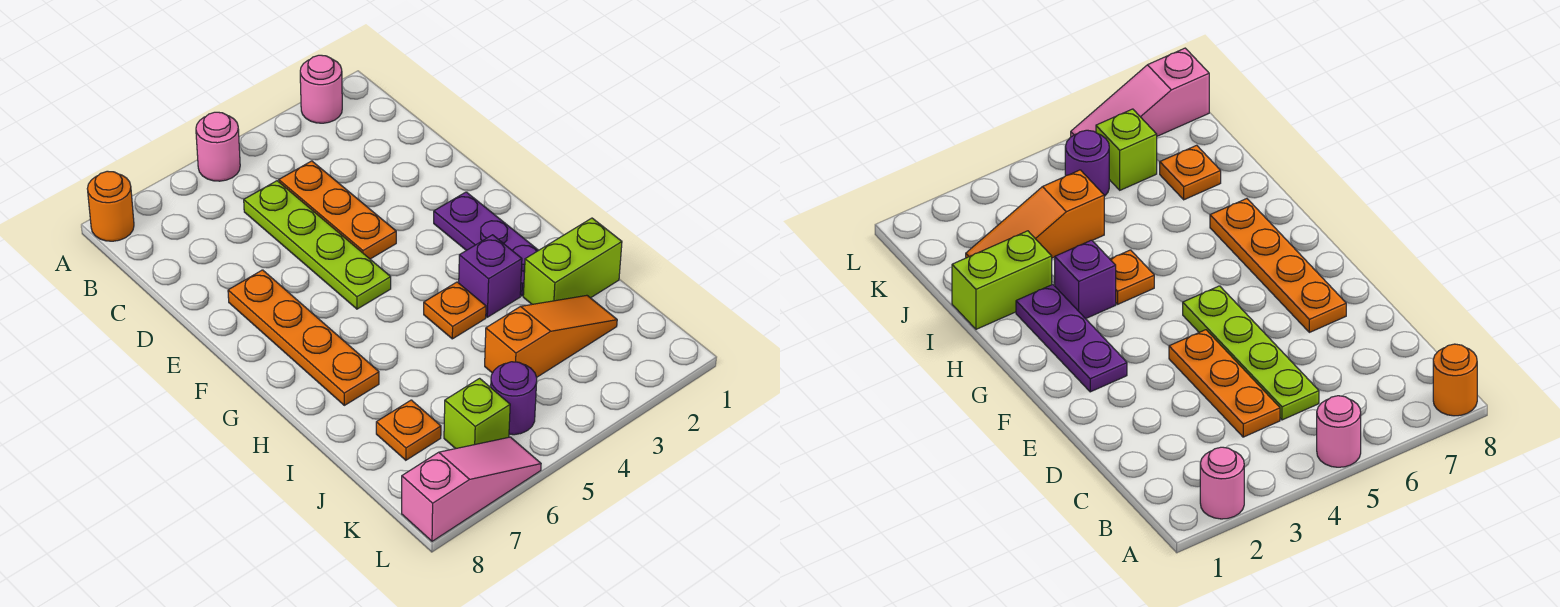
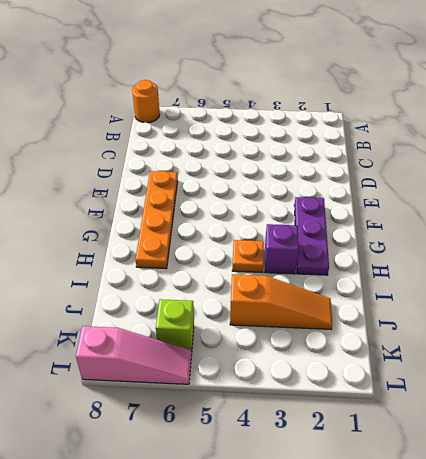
none -> pink 1x1 round brick [300,55,342,123]
none -> pink 1x1 round brick [196,112,240,181]
none -> orange 1x3 plate [279,161,396,259]

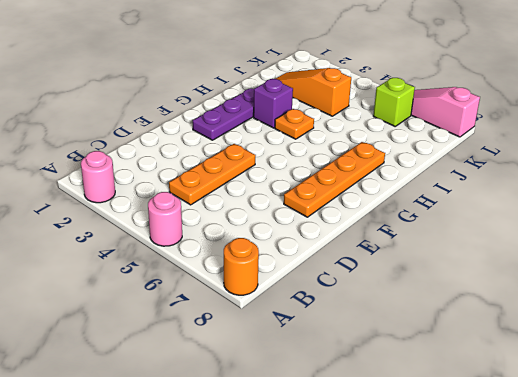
none -> lime 1x4 plate [244,181,391,309]
none -> lime 1x2 brick [523,218,622,304]
none -> orange 1x1 plate [376,400,441,460]

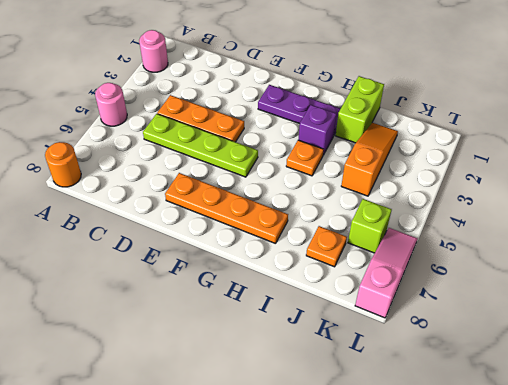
none -> purple 1x1 round brick [491,362,537,435]

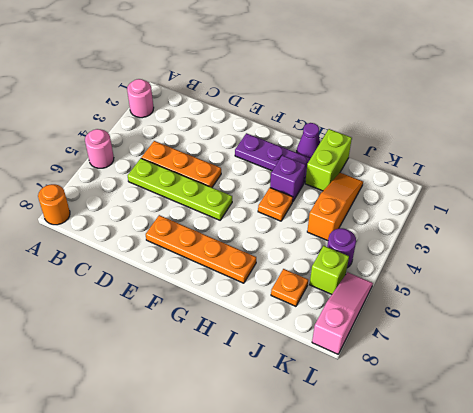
purple 1x1 cone [297,123,320,158] -> none

